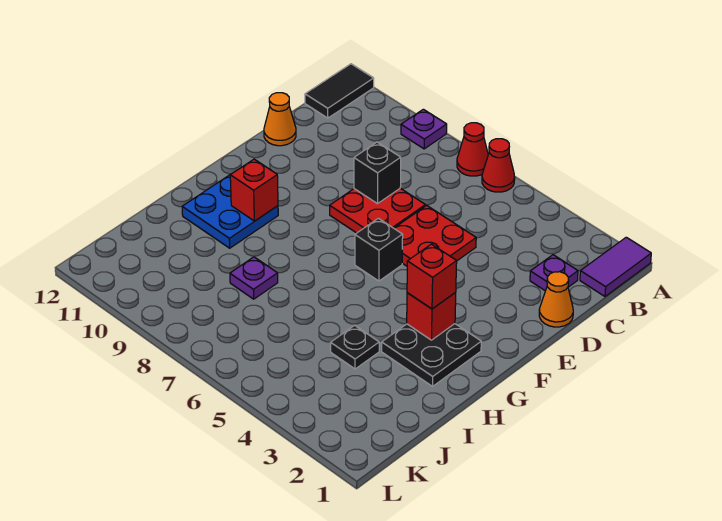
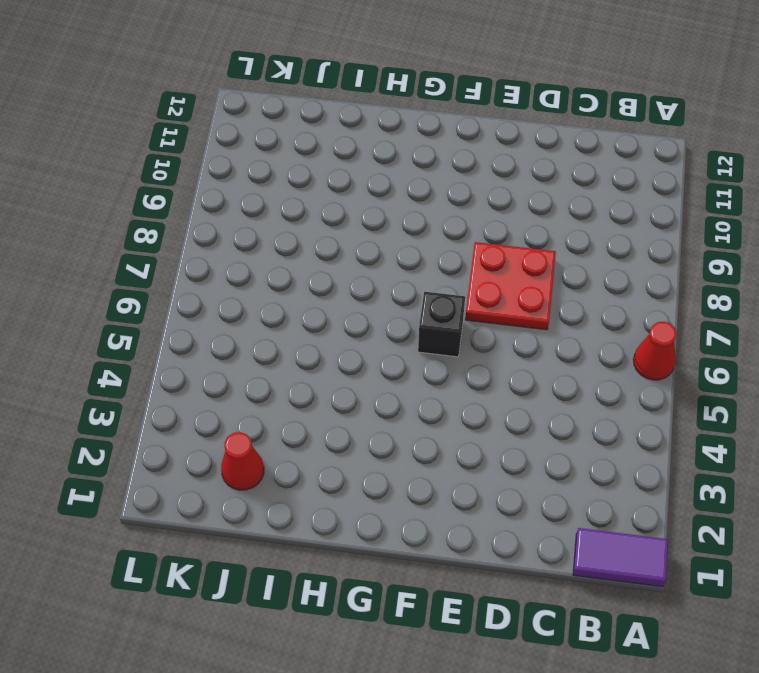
red 1x1 cone [221,432,264,490] -> red 1x1 cone moved to [457,123,488,176]
none -> purple 1x1 plate [401,109,447,149]
none -> black 1x2 tile [305,64,374,118]
none -> purple 1x1 plate [530,255,578,291]

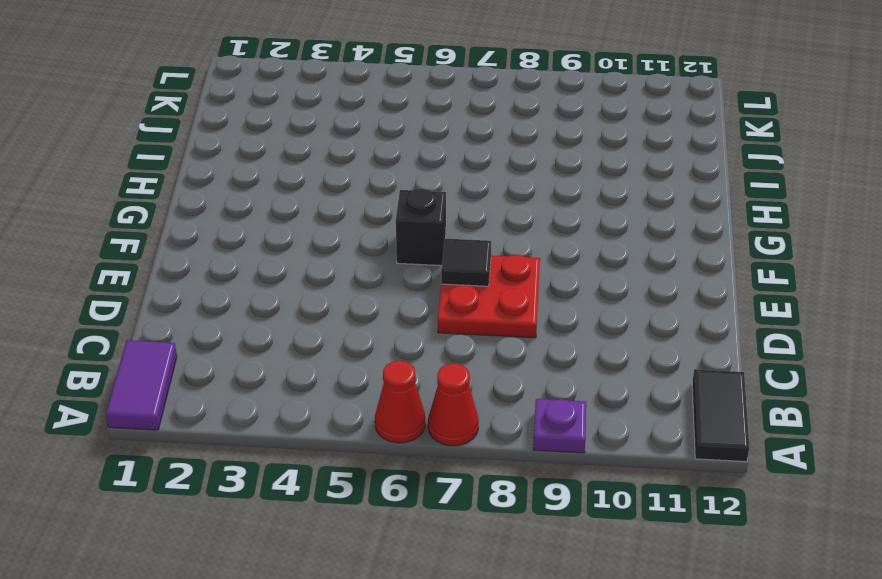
black 1x1 tile [441,239,491,286] -> none
none -> purple 1x1 plate [530,255,578,291]
none -> orange 1x1 cone [539,272,573,327]
none -> red 2x2 plate [394,205,476,266]

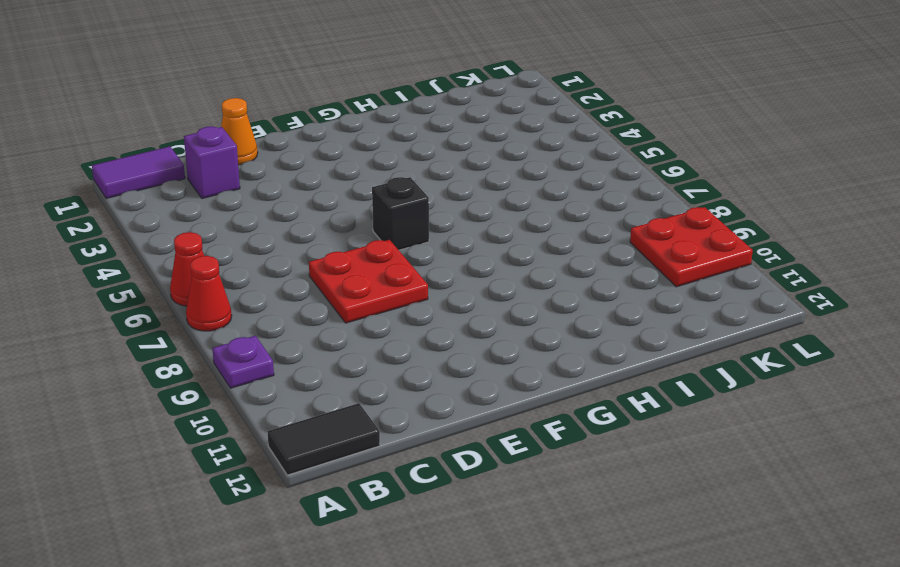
purple 1x1 brick [184,126,240,198] -> purple 1x1 plate [530,255,578,291]
red 2x2 plate [630,207,753,287] -> red 2x2 plate moved to [394,205,476,266]
none -> orange 1x1 cone [264,93,296,146]
none -> black 2x2 plate [382,324,481,386]
none -> blue 2x2 plate [182,174,278,248]

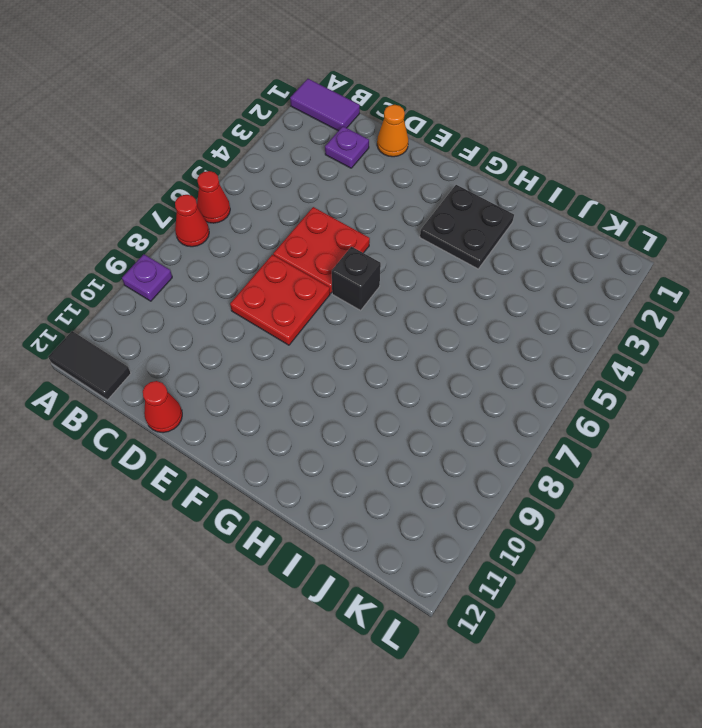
red 1x1 cone [143,381,182,433] -> orange 1x1 cone [264,93,296,146]
none -> blue 2x2 plate [182,174,278,248]
none -> black 1x1 plate [331,325,379,369]
none -> purple 1x1 plate [230,257,278,299]

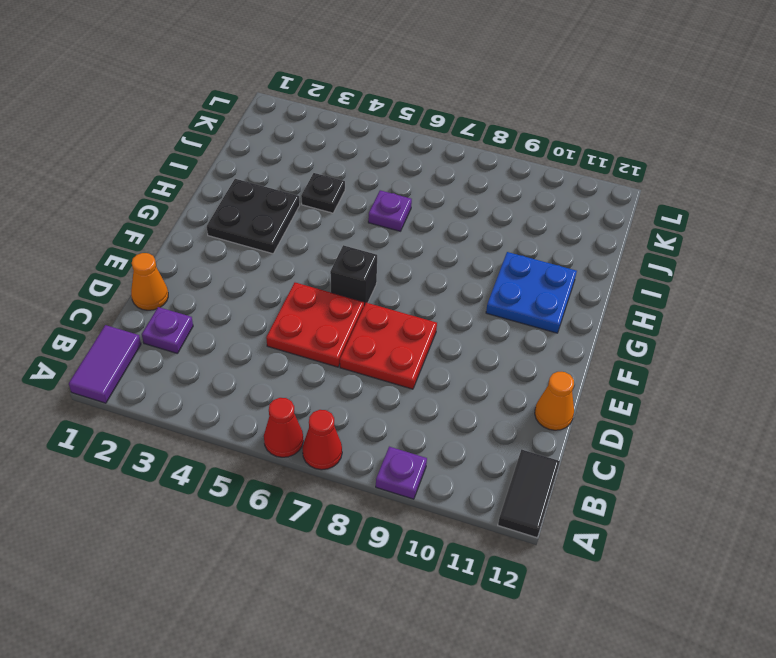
purple 1x1 plate [368,190,412,231] -> purple 1x1 plate moved to [230,257,278,299]
none -> black 1x1 brick [354,142,401,204]
none -> red 1x1 brick [407,293,456,340]
none -> red 1x1 brick [230,159,278,221]

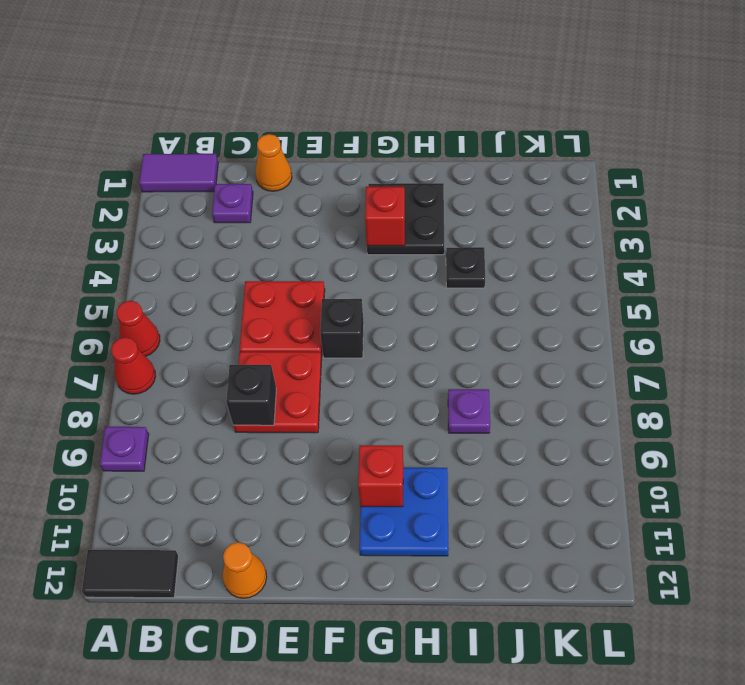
none -> red 1x1 brick [407,244,457,309]

